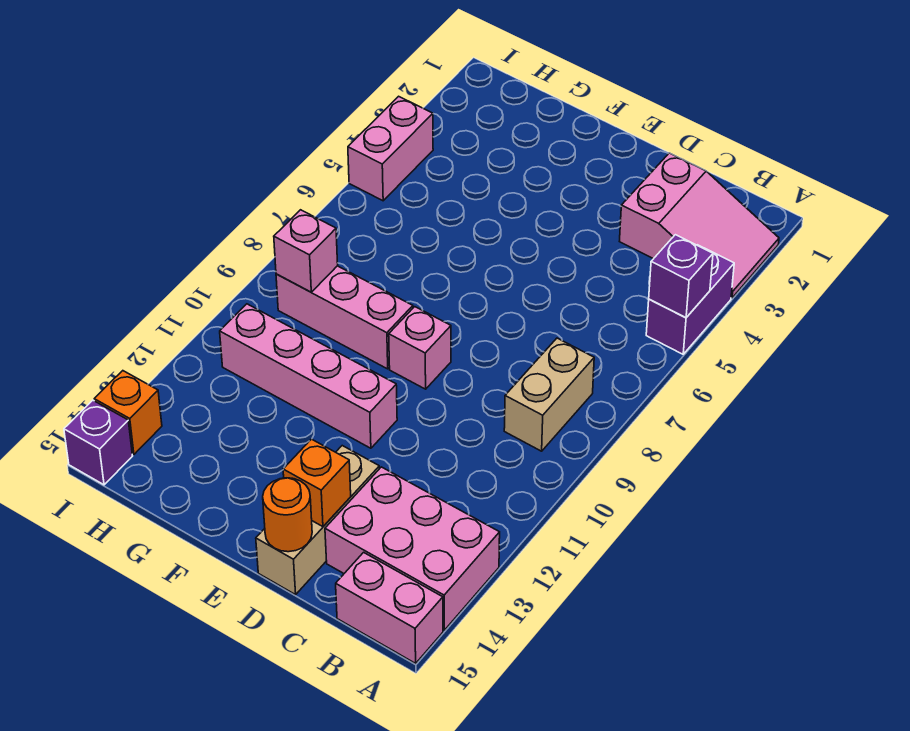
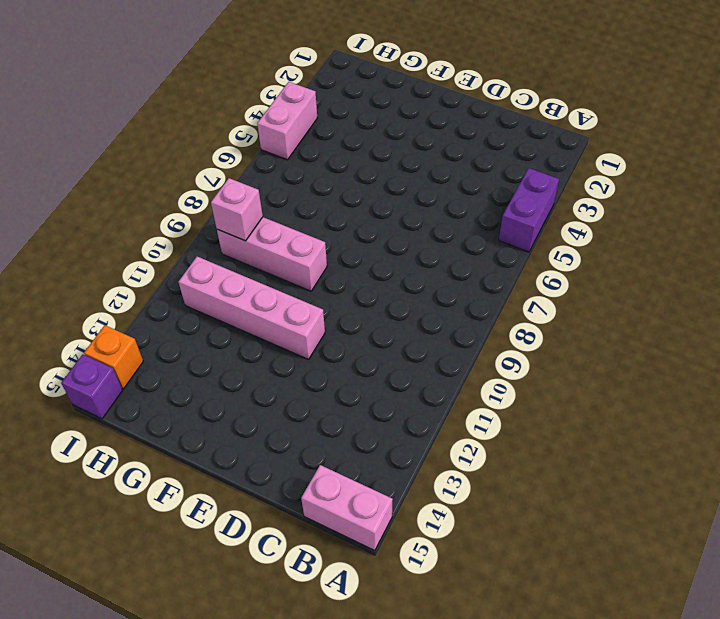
none -> pink 2x3 slope [619,153,779,298]
none -> pink 2x3 brick [325,467,500,630]
none -> tan 1x2 brick [504,338,594,451]

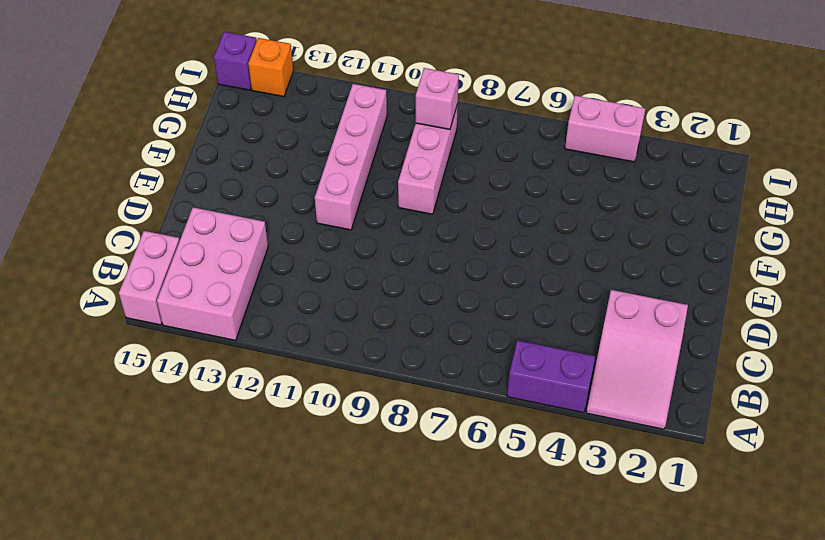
none -> tan 1x2 brick [504,338,594,451]
none -> tan 1x3 brick [256,446,379,595]
none -> pink 1x1 brick [389,307,451,389]

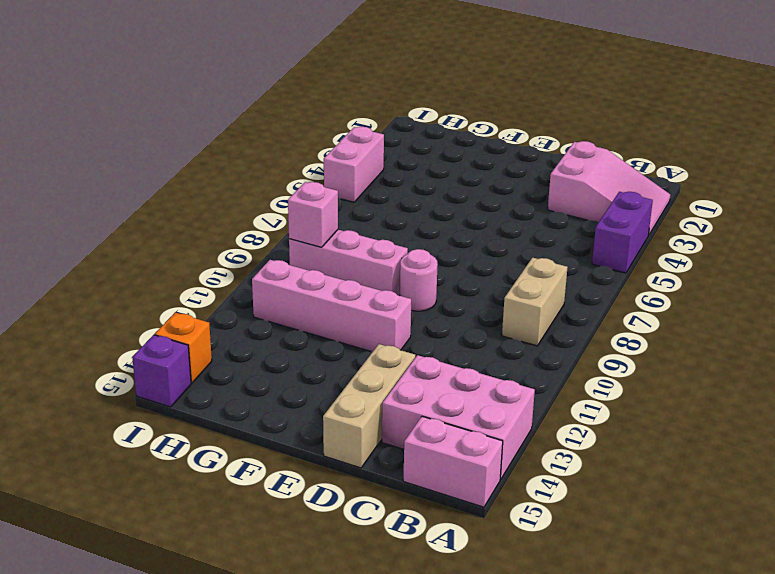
pink 1x1 round brick [400,249,438,311] -> pink 1x1 brick [389,307,451,389]
none -> purple 1x1 brick [649,235,713,318]
none -> orange 1x1 brick [283,439,351,527]
none -> orange 1x1 round brick [263,478,312,552]

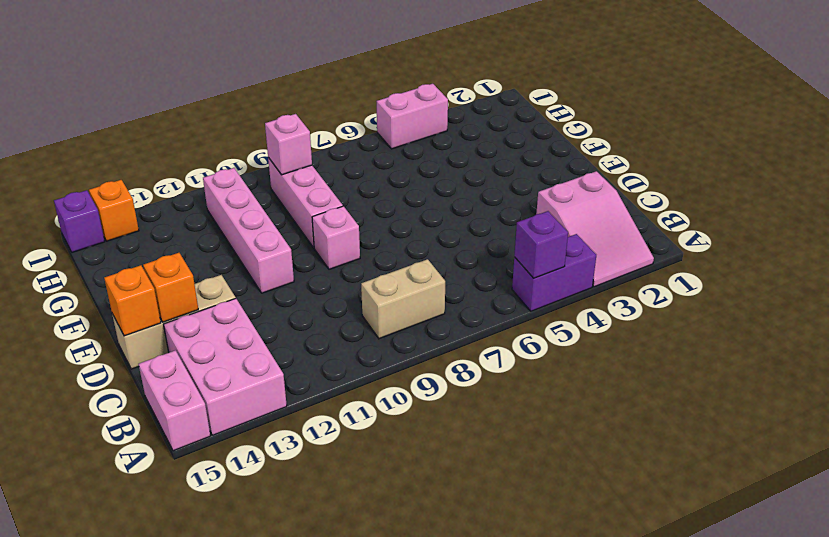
orange 1x1 brick [104,265,161,336] -> orange 1x1 round brick [263,478,312,552]

